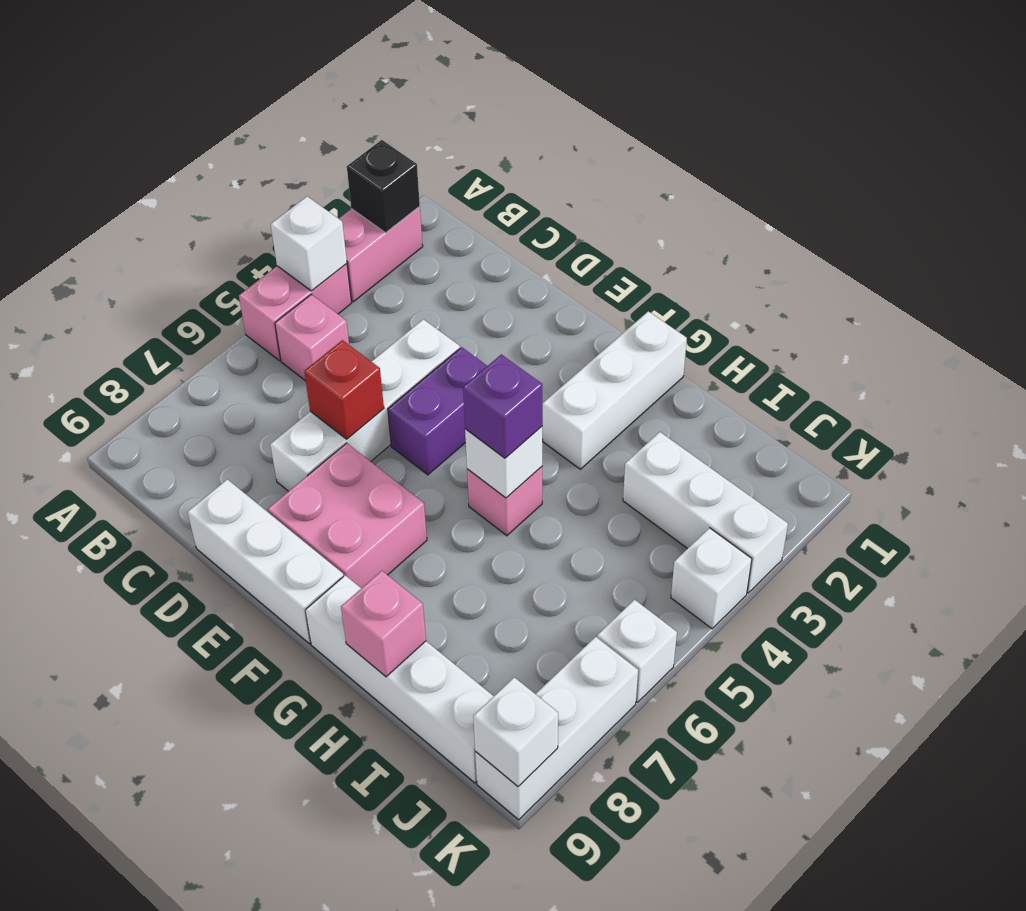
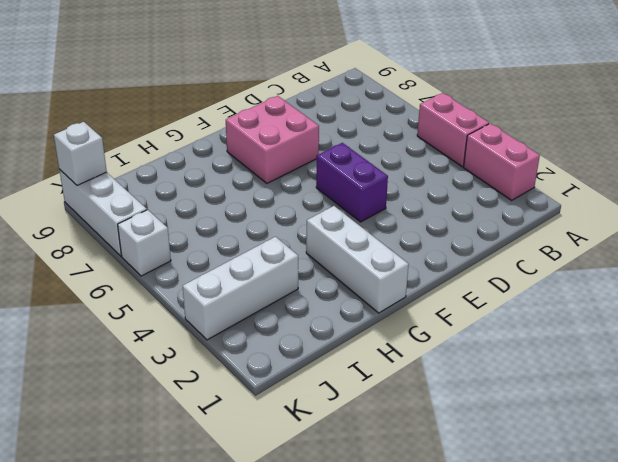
none -> pink 1x1 brick [275,294,349,381]
none -> white 1x4 brick [270,319,460,491]
none -> white 1x3 brick [188,479,344,644]

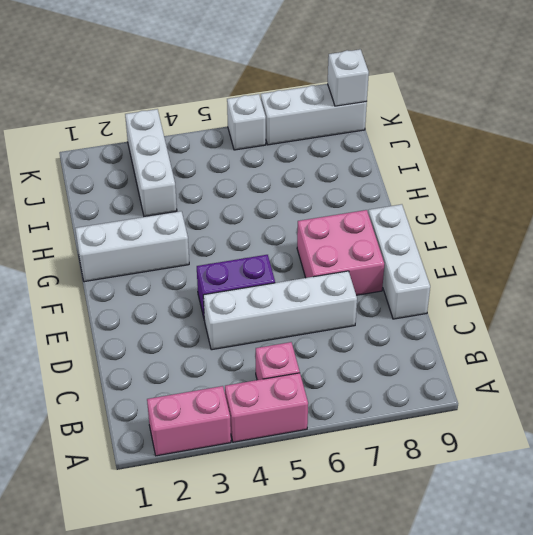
none -> pink 1x1 brick [467,467,542,536]
none -> white 1x4 brick [305,575,494,783]
none -> white 1x1 brick [671,528,752,629]

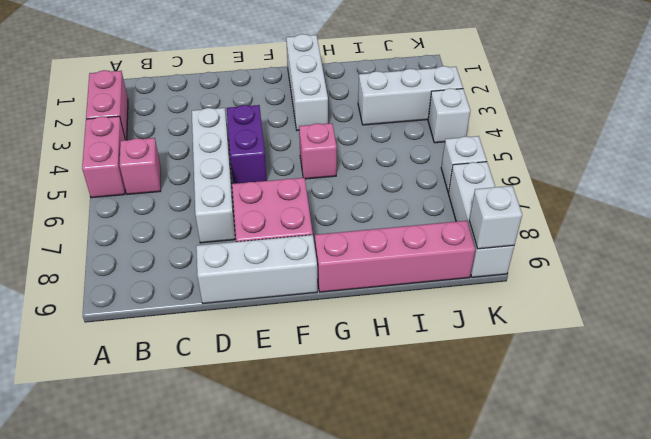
pink 1x4 brick [315,221,475,292] -> white 1x4 brick [305,575,494,783]
none -> black 1x1 brick [347,140,420,233]
none -> white 1x1 brick [271,196,347,291]
none -> red 1x1 brick [304,340,384,439]

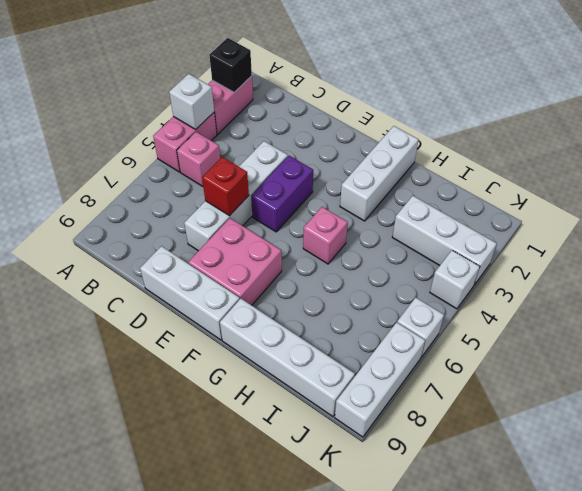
none -> white 1x1 brick [465,427,542,498]
none -> pink 1x1 brick [341,571,426,677]
none -> white 1x1 brick [473,677,558,786]

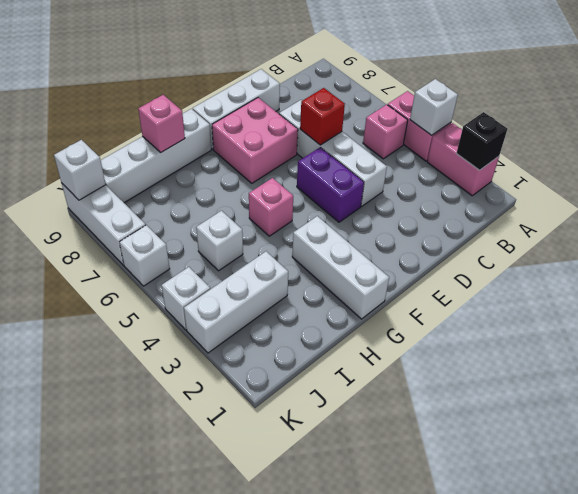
white 1x1 brick [196,211,243,271] -> white 1x1 brick moved to [465,427,542,498]
none -> purple 1x1 brick [463,354,542,458]

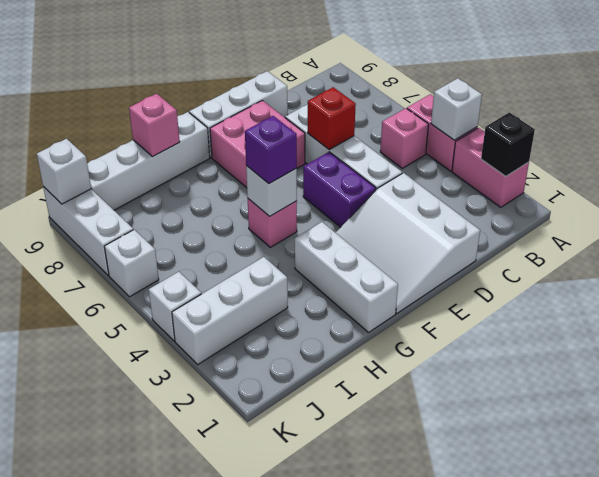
white 3x3 slope [336,173,480,314] -> none

